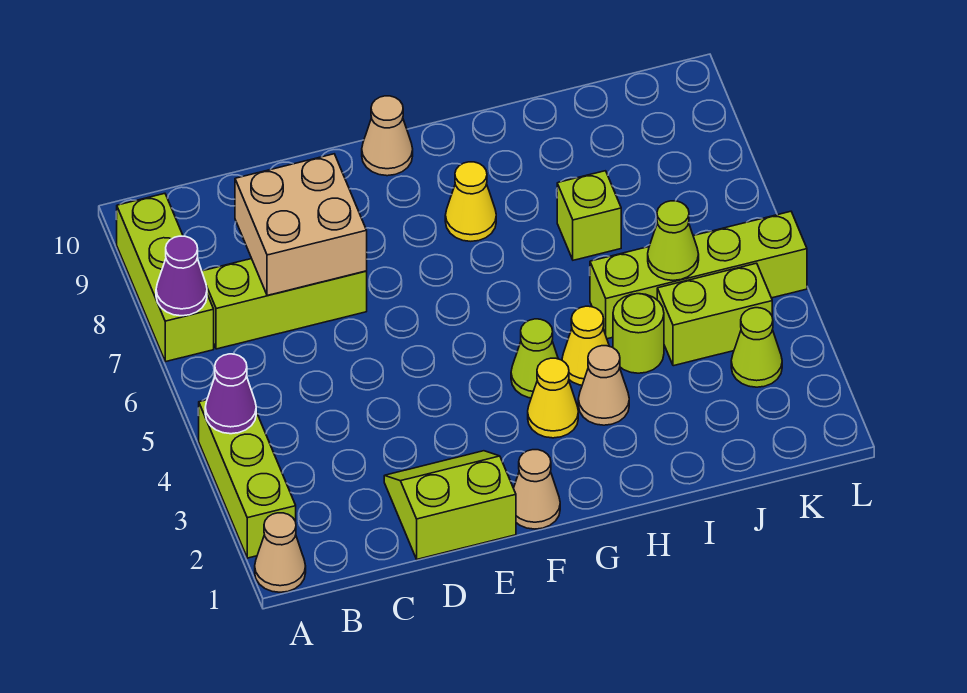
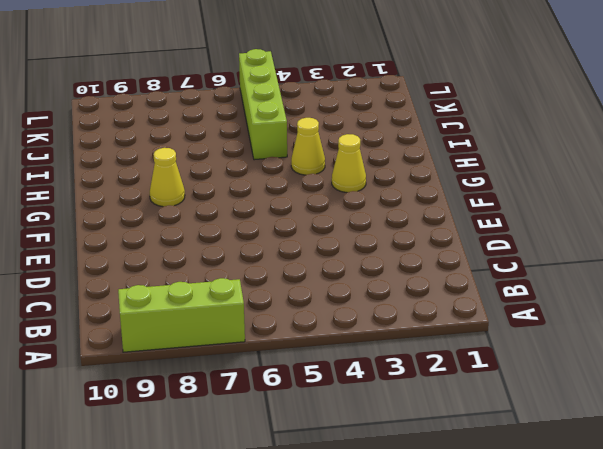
none -> tan 1x1 cone [255,513,306,592]
none -> lime 1x3 brick [199,400,296,558]
none -> lime 1x3 brick [202,259,367,349]

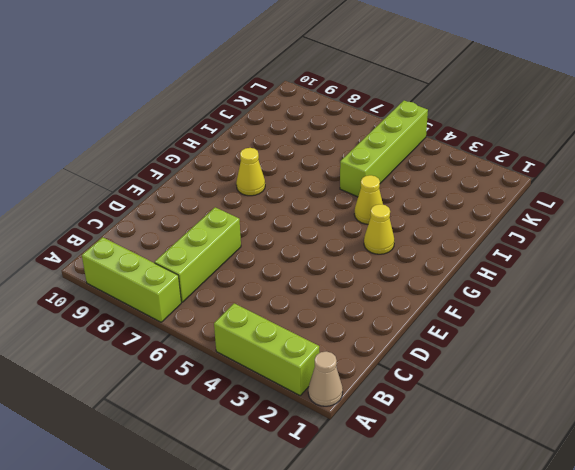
none -> lime 2x2 slope [384,451,516,559]
none -> tan 1x1 cone [514,450,560,529]
none -> tan 1x1 cone [362,96,413,176]

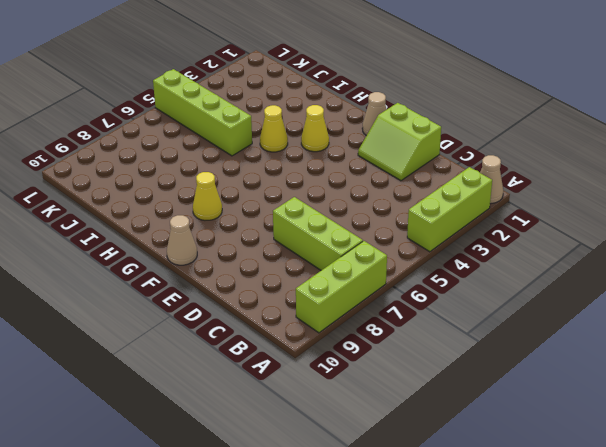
none -> lime 1x1 cone [511,319,558,398]
none -> tan 1x1 cone [578,346,629,425]
none -> lime 1x1 round brick [613,294,664,373]

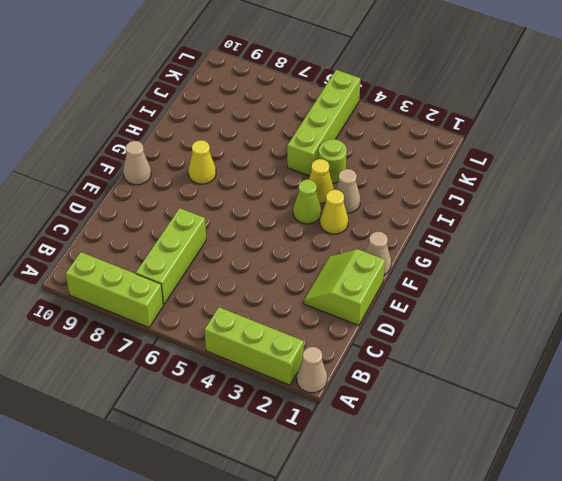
none -> lime 1x1 brick [557,171,621,260]
none -> lime 1x2 brick [657,263,772,366]
none -> lime 1x1 cone [731,308,782,387]

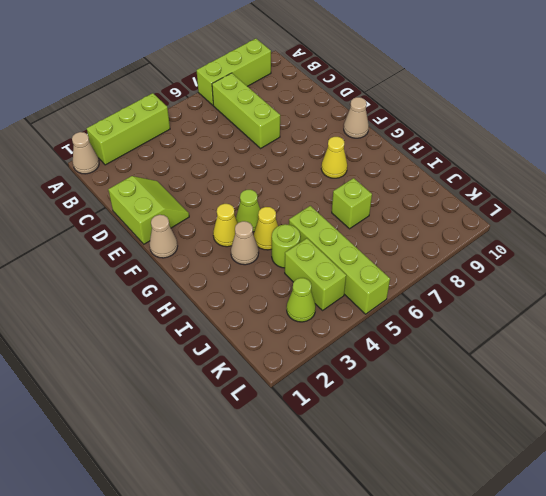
none -> purple 1x1 cone [205,354,256,434]
none -> purple 1x1 cone [156,236,207,316]
none -> tan 2x2 brick [235,154,367,295]

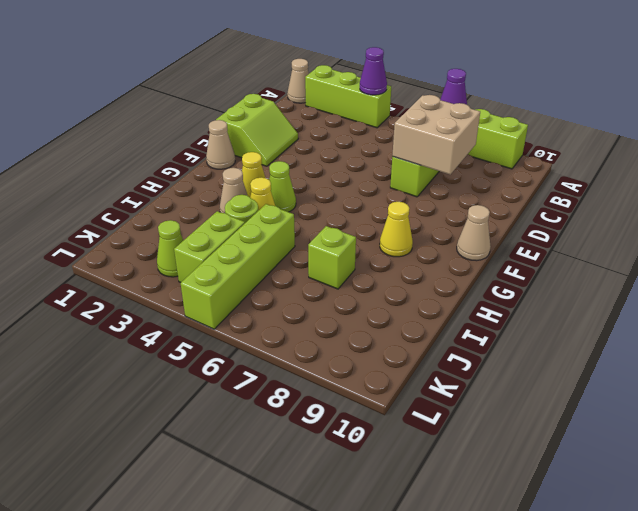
none -> lime 1x1 cone [648,201,699,280]

